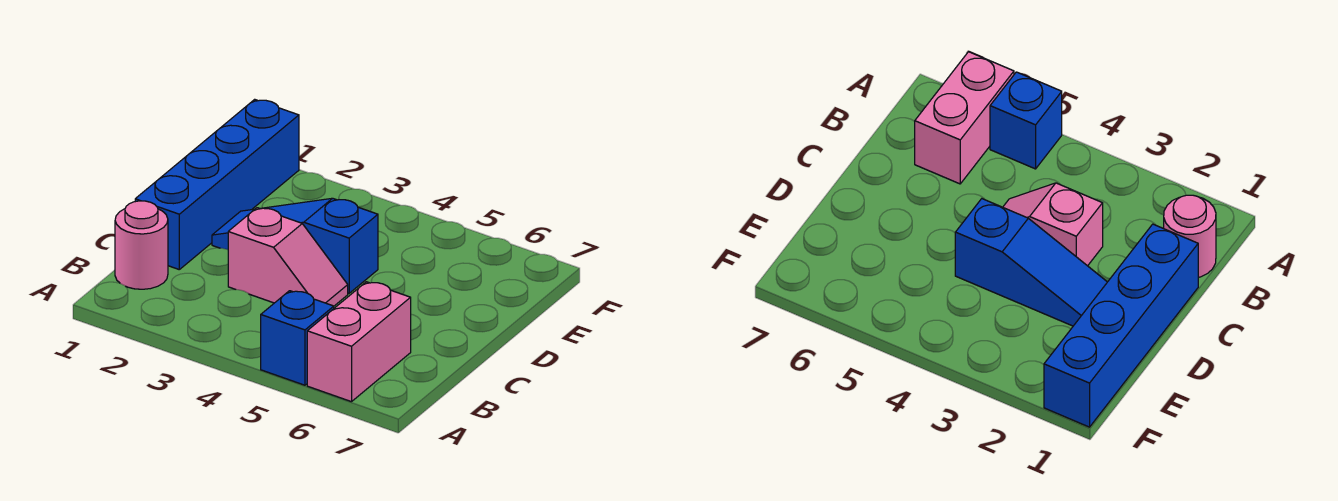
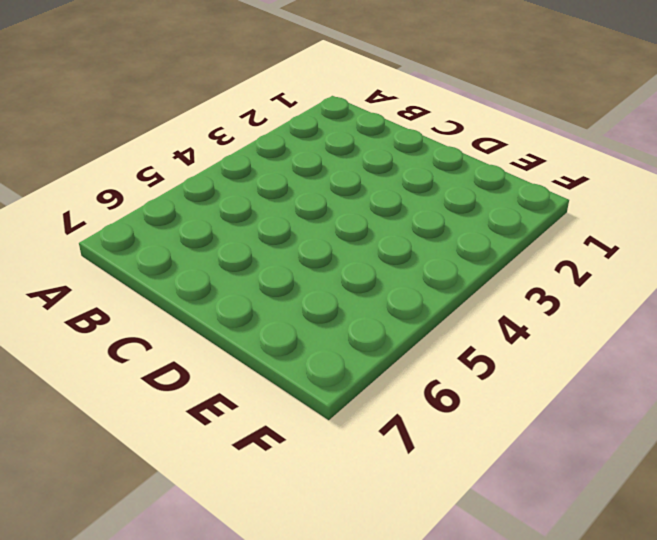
none -> blue 1x1 brick [261,291,334,385]
none -> pink 1x2 brick [307,282,411,402]

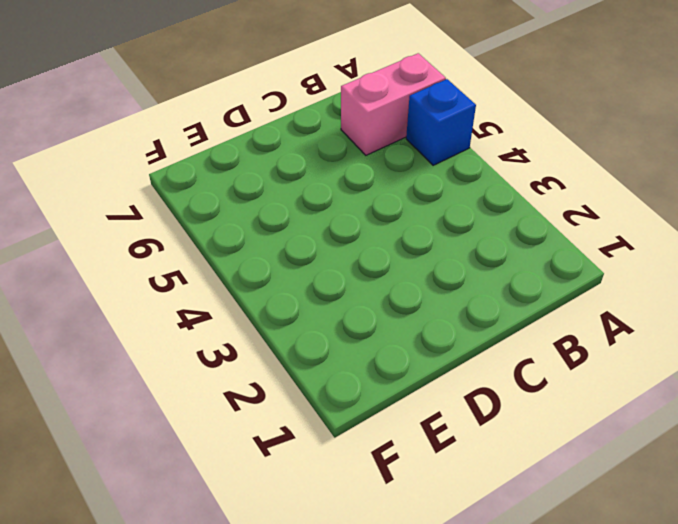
none -> pink 1x1 round brick [115,201,168,289]
none -> blue 1x4 brick [135,99,299,269]

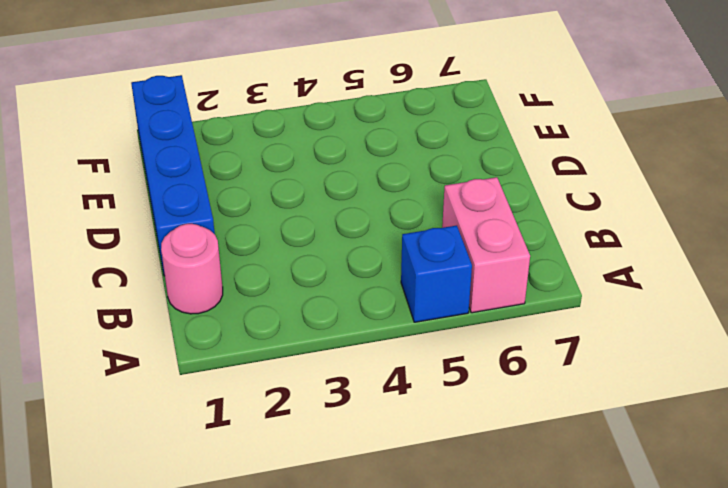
none -> pink 1x2 slope [228,208,348,306]
none -> blue 1x3 slope [212,198,378,293]

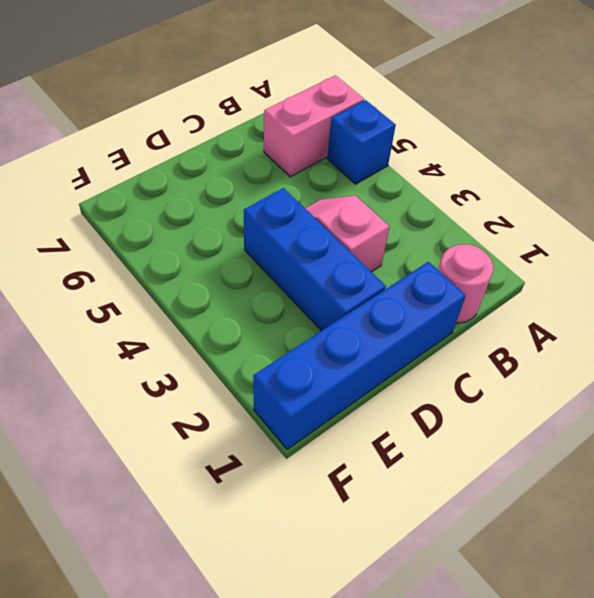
blue 1x3 brick [244,188,386,331] -> blue 1x3 slope [212,198,378,293]

